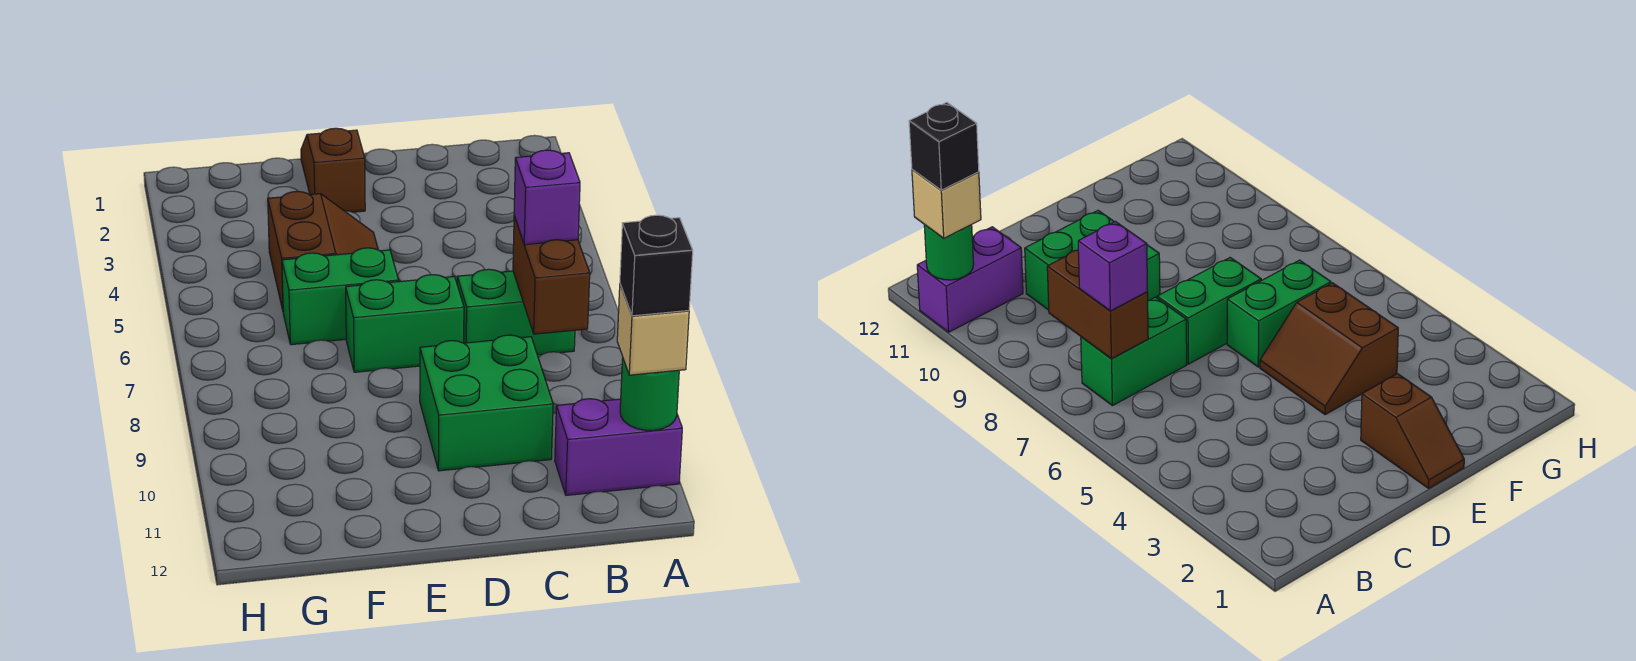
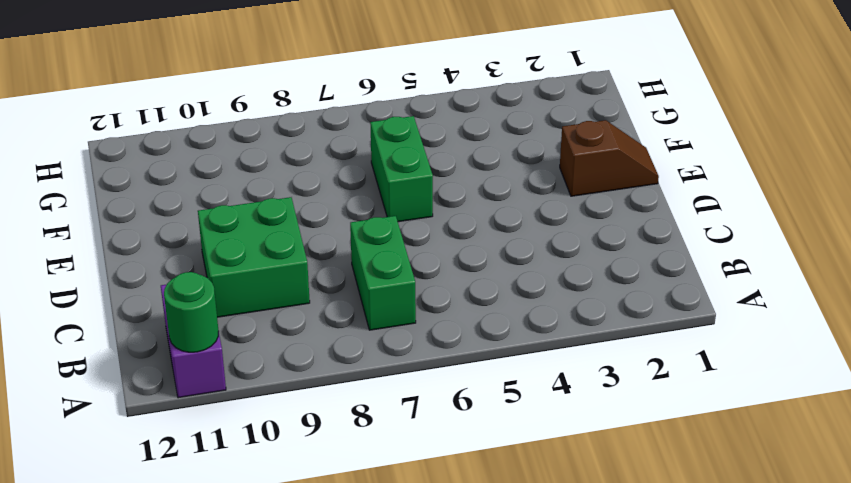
none -> green 1x2 brick [346,275,464,372]
none -> brown 2x2 slope [268,191,378,310]
none -> brown 1x2 brick [513,216,590,334]

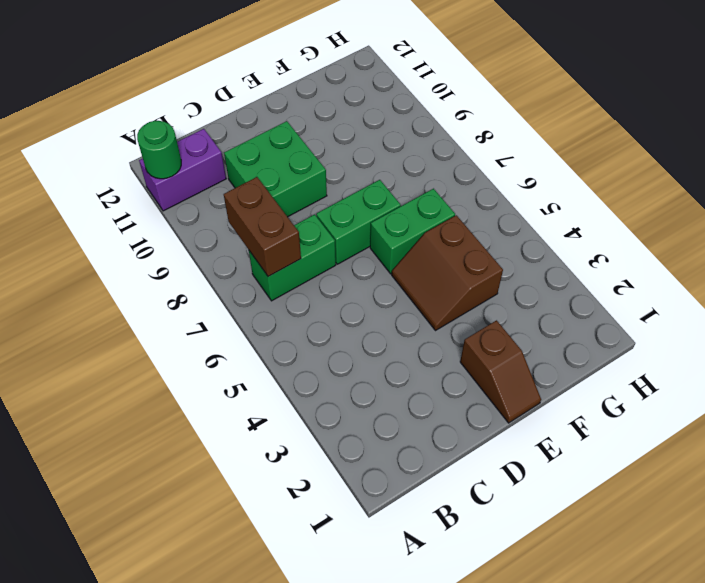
none -> tan 1x1 brick [617,285,689,375]
none -> purple 1x1 brick [514,150,580,245]
none -> black 1x1 brick [620,215,693,316]

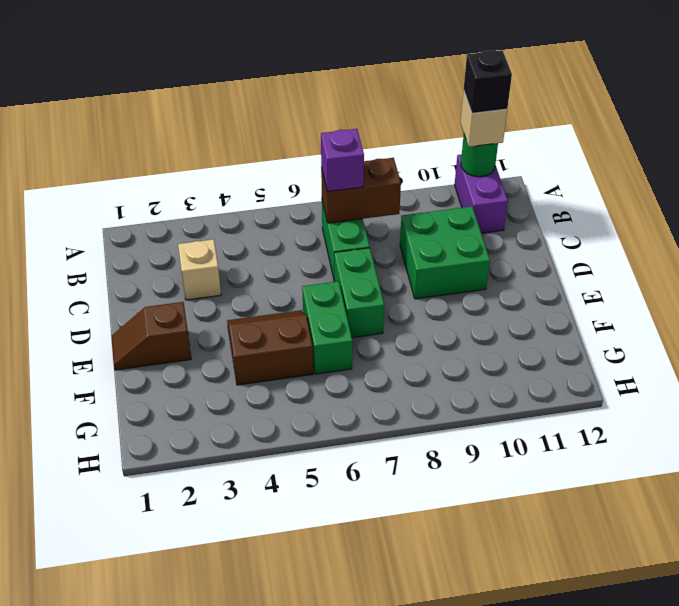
tan 1x1 brick [178,239,221,300] -> none

